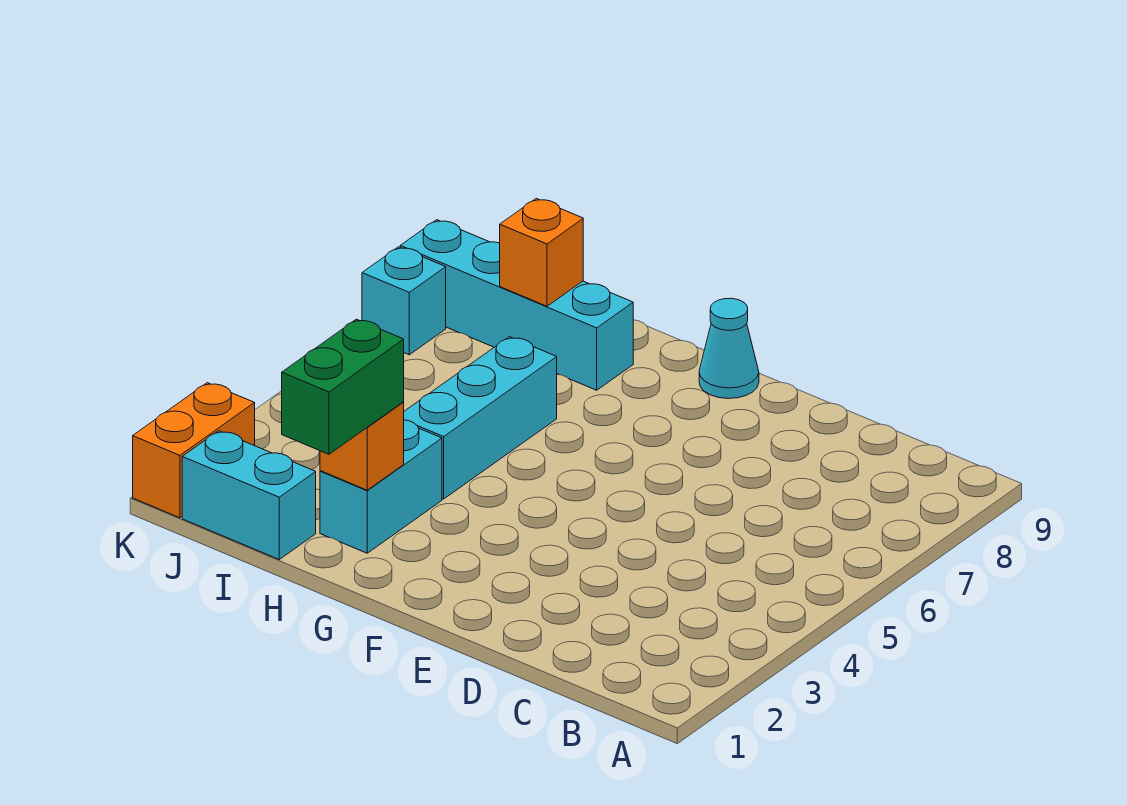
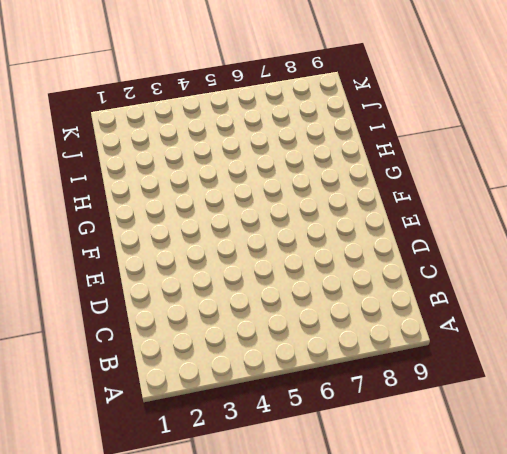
none -> cyan 1x1 cone [699,298,759,398]
none -> cyan 1x2 brick [320,420,442,553]

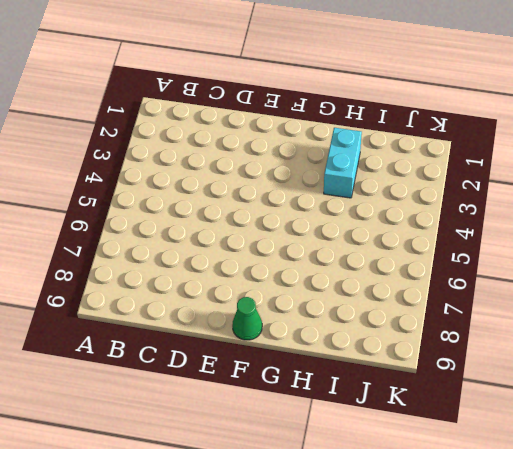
green 1x1 cone [232,297,262,340] -> cyan 1x1 cone [699,298,759,398]
none -> cyan 1x3 brick [404,337,557,499]
none -> cyan 1x4 brick [400,220,633,390]

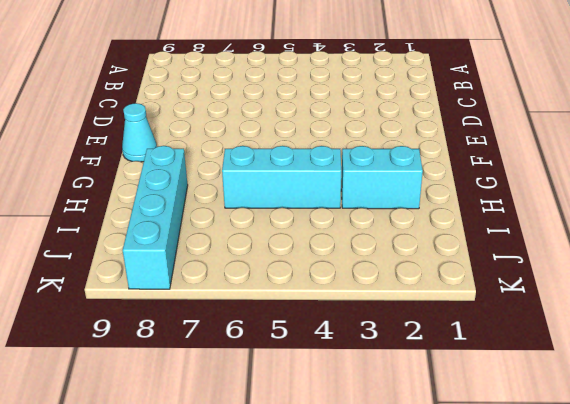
none -> cyan 1x2 brick [182,431,316,559]
none -> orange 1x2 brick [133,383,255,518]

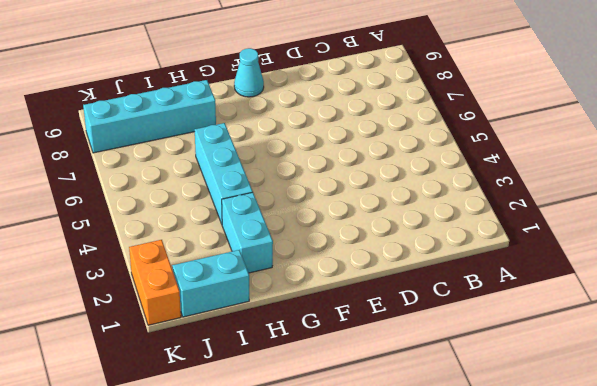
none -> cyan 1x1 brick [362,247,446,355]
none -> orange 1x1 brick [320,402,404,490]

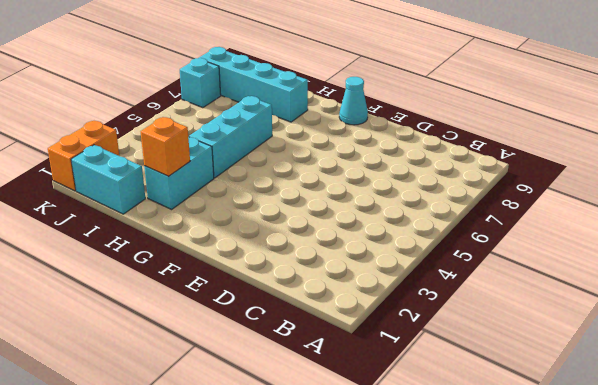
none -> orange 1x1 brick [500,198,583,306]
none -> green 1x2 brick [282,319,404,454]

